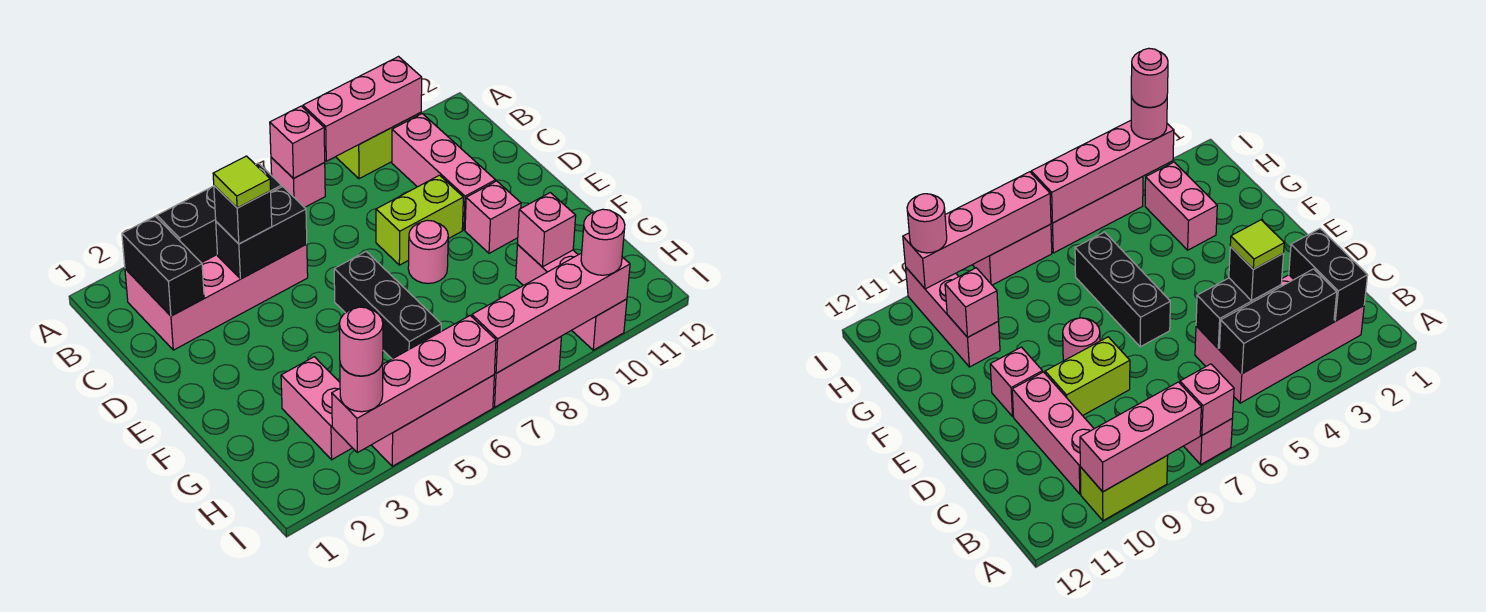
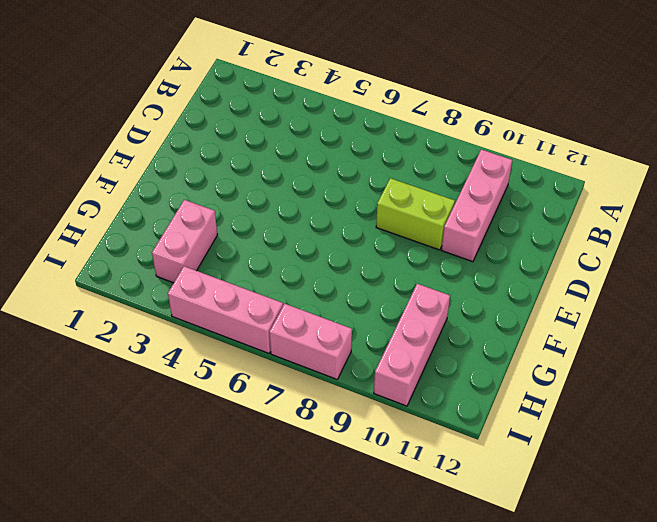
none -> pink 1x1 brick [271,157,325,207]
none -> lime 1x2 brick [336,113,421,179]
none -> pink 2x4 brick [125,244,308,350]

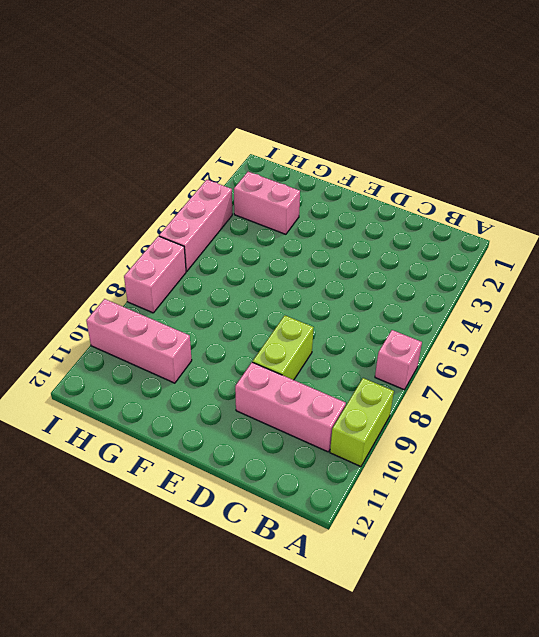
none -> pink 2x4 brick [125,244,308,350]
none -> black 1x3 brick [334,252,441,359]
none -> pink 1x1 round brick [408,220,448,283]

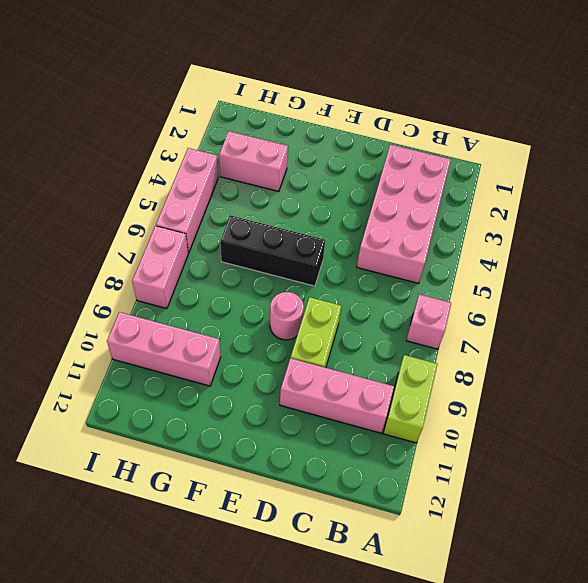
none -> pink 1x1 brick [465,181,521,253]
none -> pink 1x1 brick [270,106,325,179]
none -> pink 1x3 brick [303,57,422,161]

